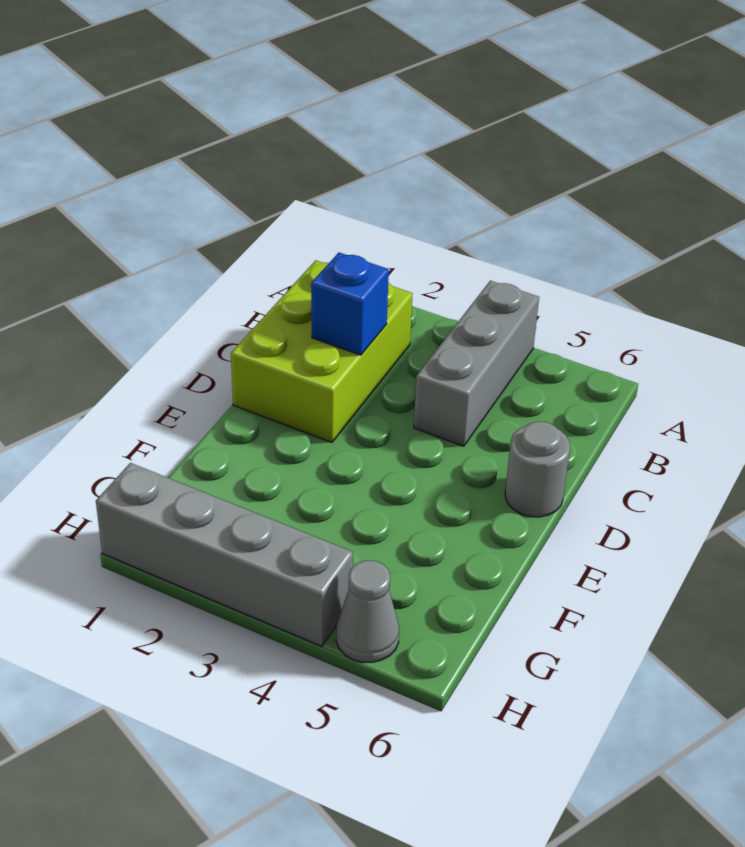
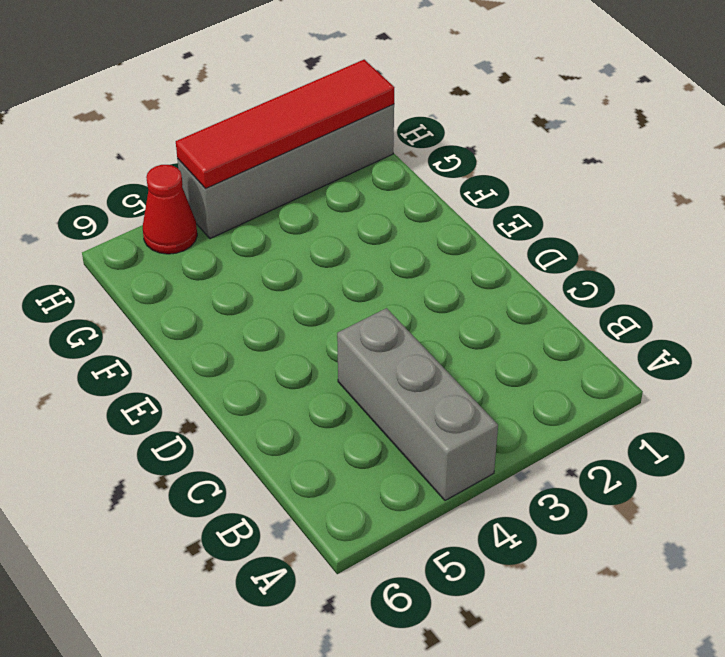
red 1x4 tile [176,60,395,189] -> none
red 1x1 cone [143,165,197,254] -> grey 1x1 cone [336,561,399,662]
none -> lime 2x3 brick [231,260,413,442]
none -> grey 1x1 round brick [505,422,570,517]

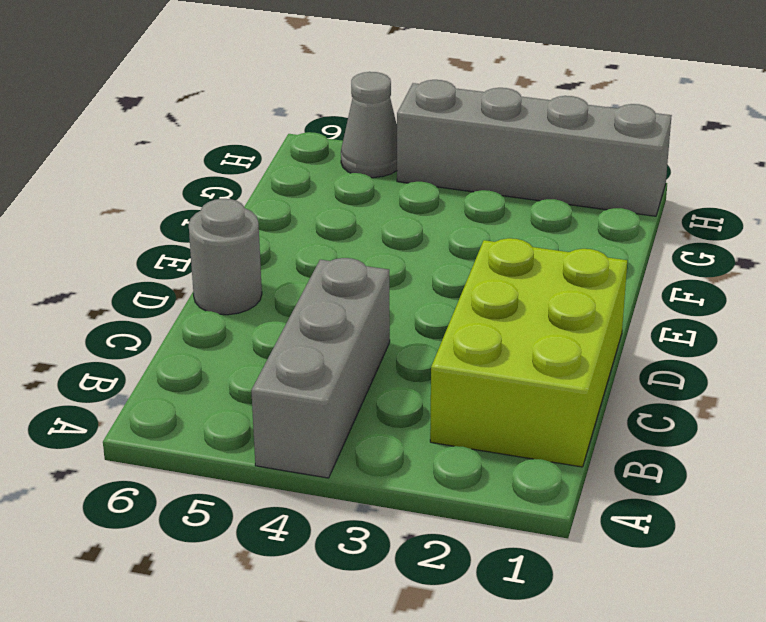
none -> blue 1x1 brick [311,253,389,355]

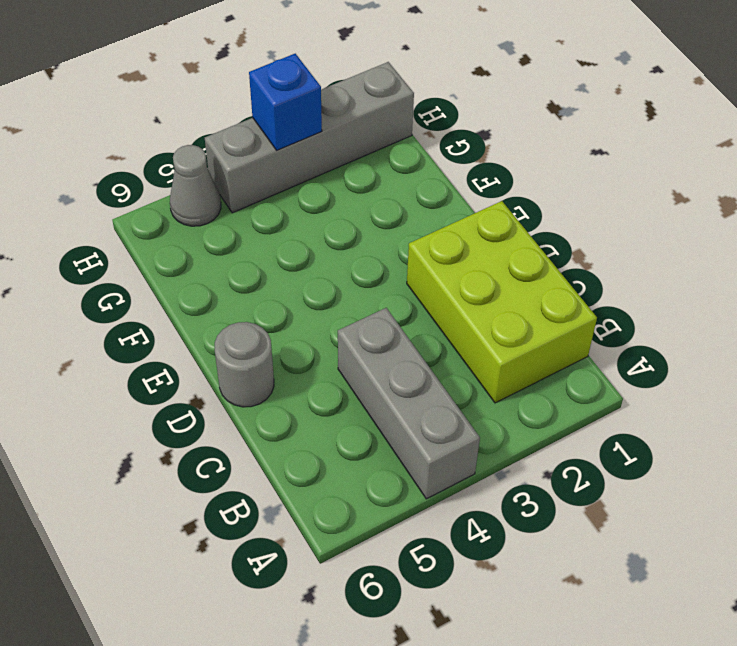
blue 1x1 brick [249,54,322,150] -> blue 1x1 brick moved to [311,253,389,355]

